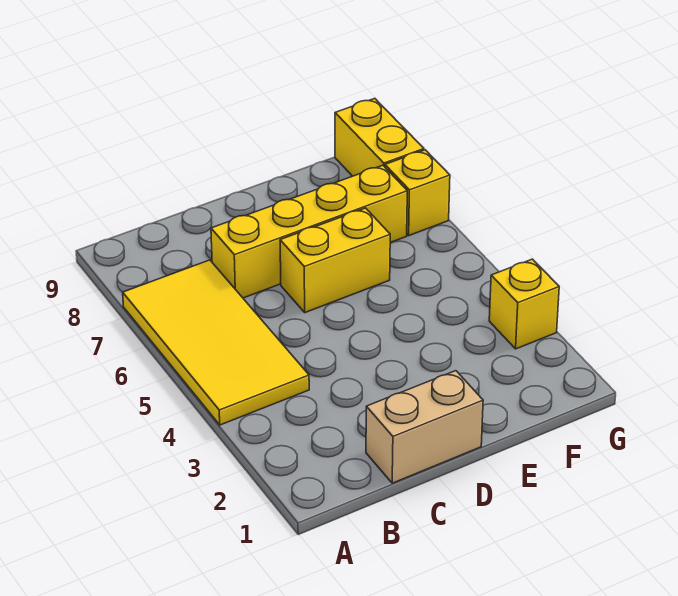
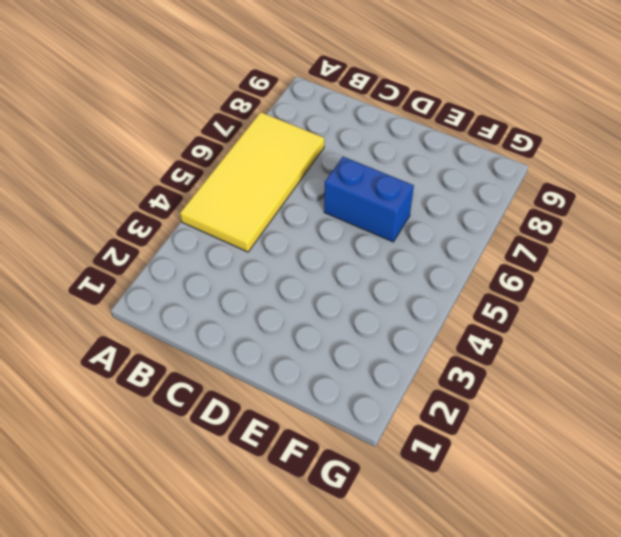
blue 1x2 brick [324,157,414,242] -> yellow 1x2 brick [280,208,390,312]
none -> tan 1x2 brick [366,371,483,483]
none -> yellow 1x4 brick [211,165,407,298]

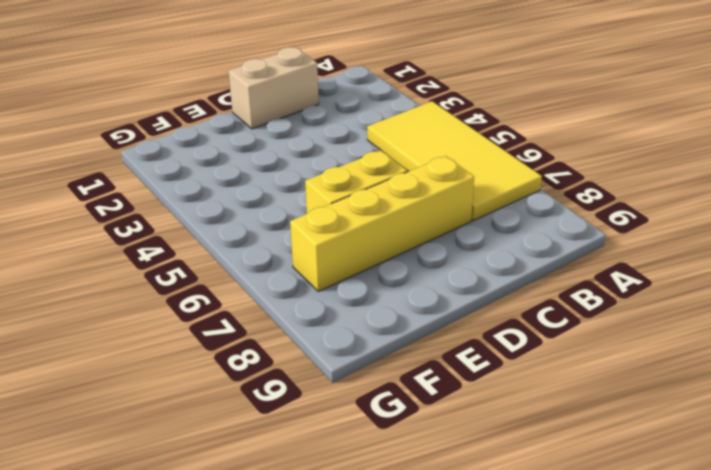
none -> yellow 1x1 brick [489,259,559,349]
none -> yellow 1x1 brick [385,150,450,235]

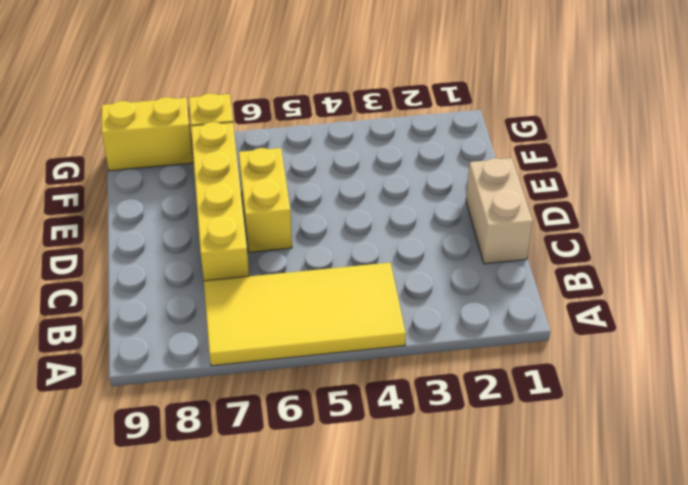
none -> yellow 1x1 brick [489,259,559,349]

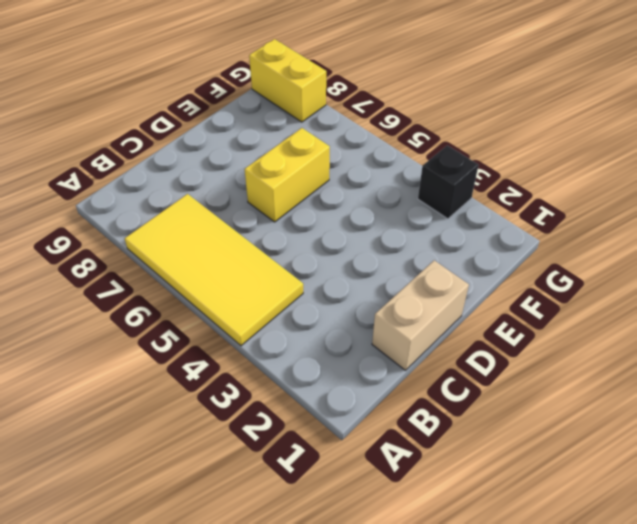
black 1x1 brick [418,145,479,219] -> yellow 1x1 brick [489,259,559,349]
none -> yellow 1x4 brick [211,165,407,298]
none -> yellow 1x1 brick [385,150,450,235]

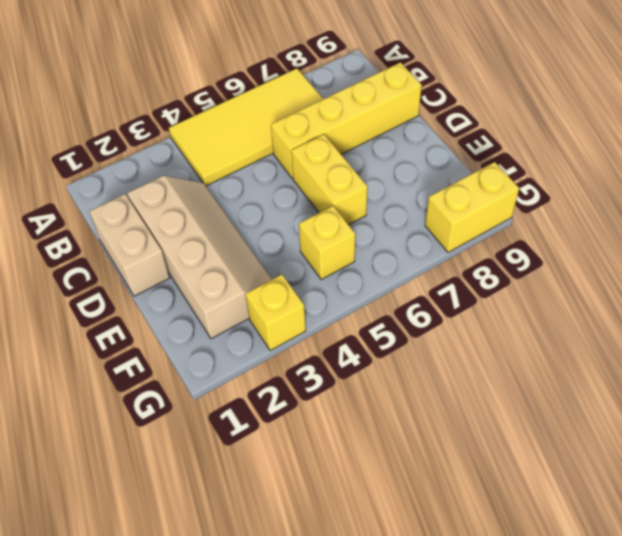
tan 2x4 slope [127,176,272,339] -> none
yellow 1x4 brick [271,62,422,179] -> yellow 1x4 brick turned to [211,165,407,298]
yellow 1x1 brick [299,206,355,279] -> yellow 1x1 brick moved to [385,150,450,235]

